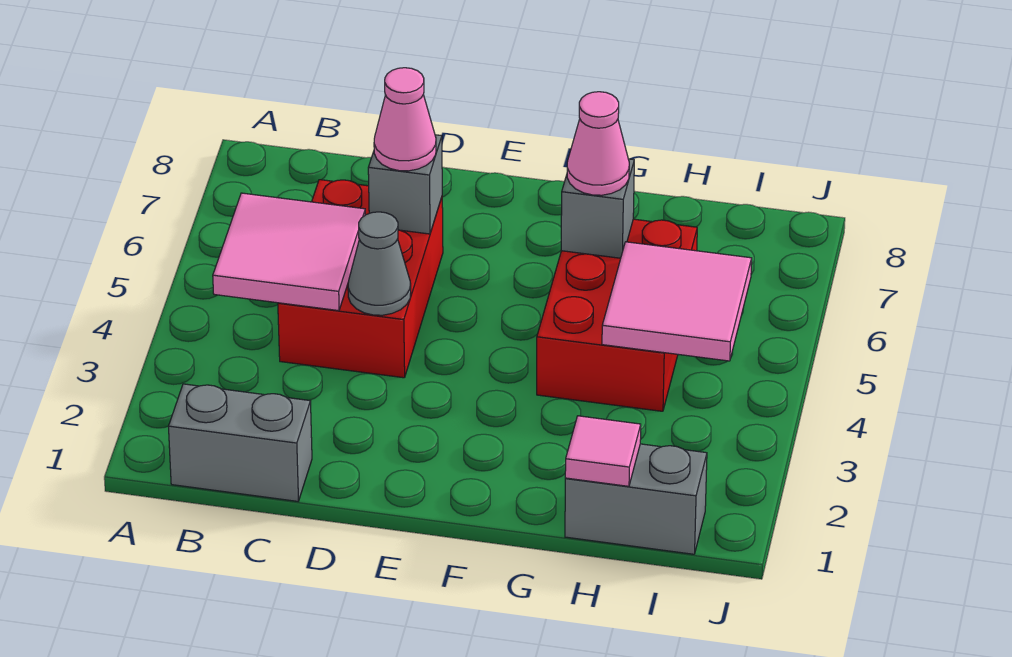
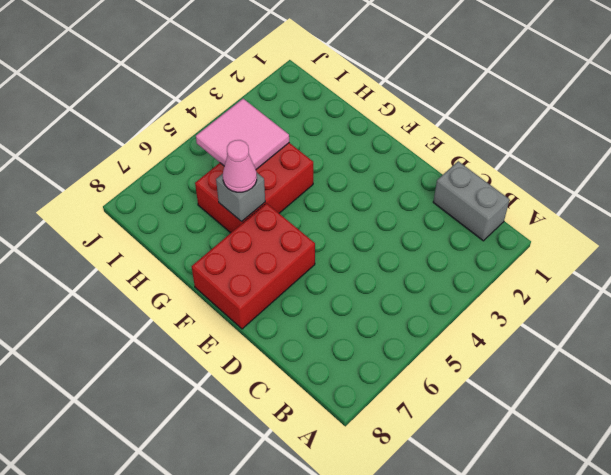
red 2x3 brick [192,203,315,329] -> red 2x3 brick moved to [278,180,443,378]
none -> grey 1x2 brick [565,444,707,554]
none -> pink 2x2 tile [213,193,365,311]
none -> grey 1x1 cone [348,212,411,315]

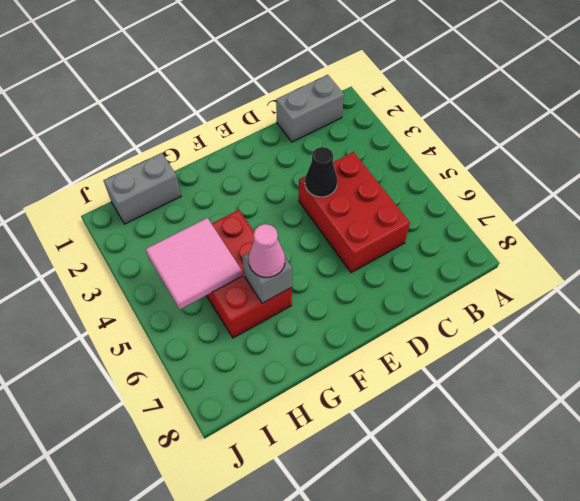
black 1x1 cone [305,147,337,197] -> grey 1x1 cone [348,212,411,315]
none -> pink 2x2 tile [213,193,365,311]
none -> grey 1x1 brick [368,135,442,234]
none -> pink 1x1 tile [565,416,641,486]

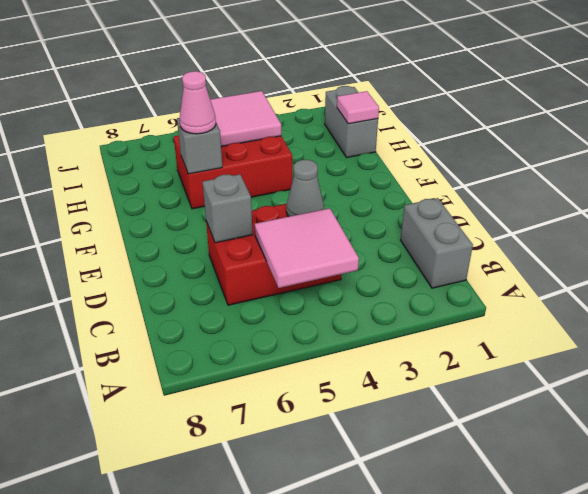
none -> pink 1x1 cone [374,68,436,171]

